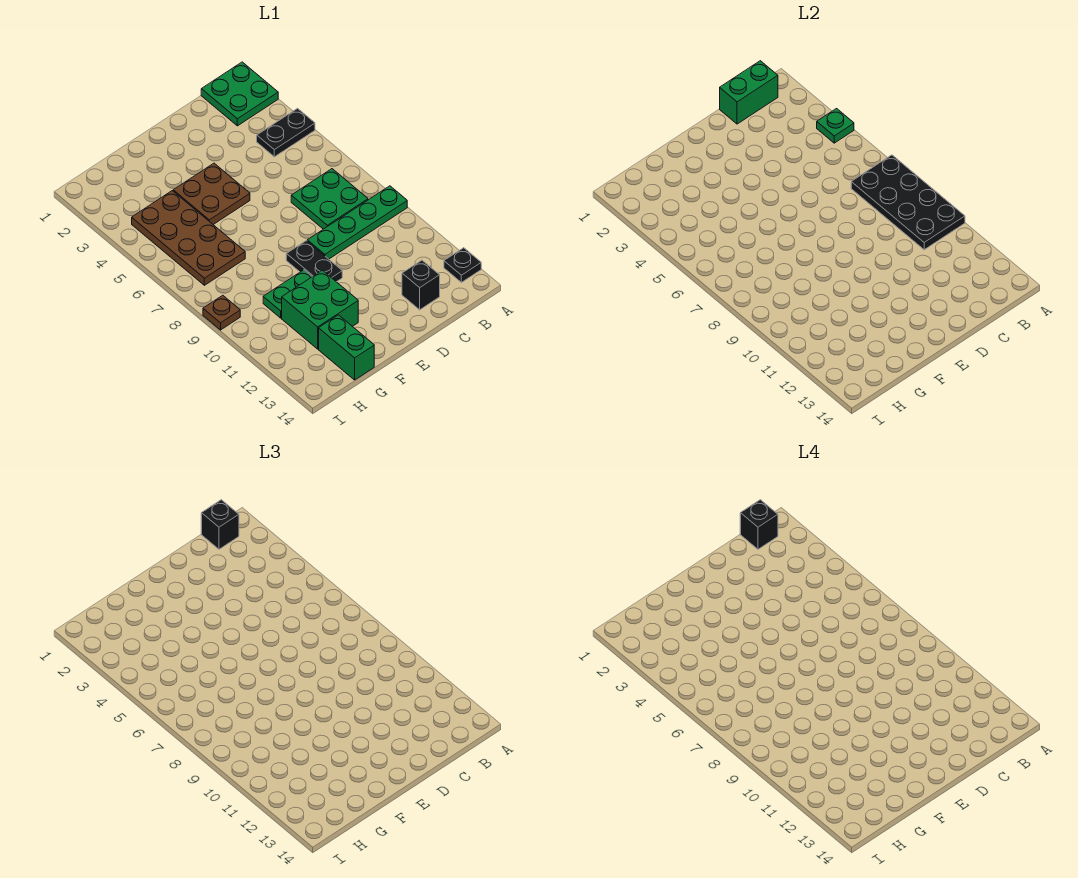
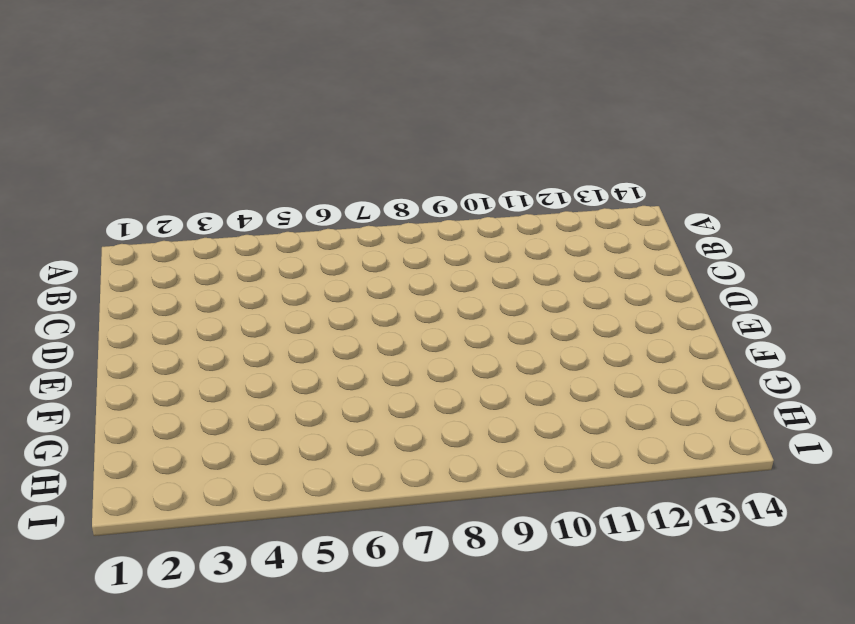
none -> green 2x2 plate [201,62,278,126]
none -> black 1x2 plate [257,109,315,157]
none -> green 1x4 plate [307,186,407,259]

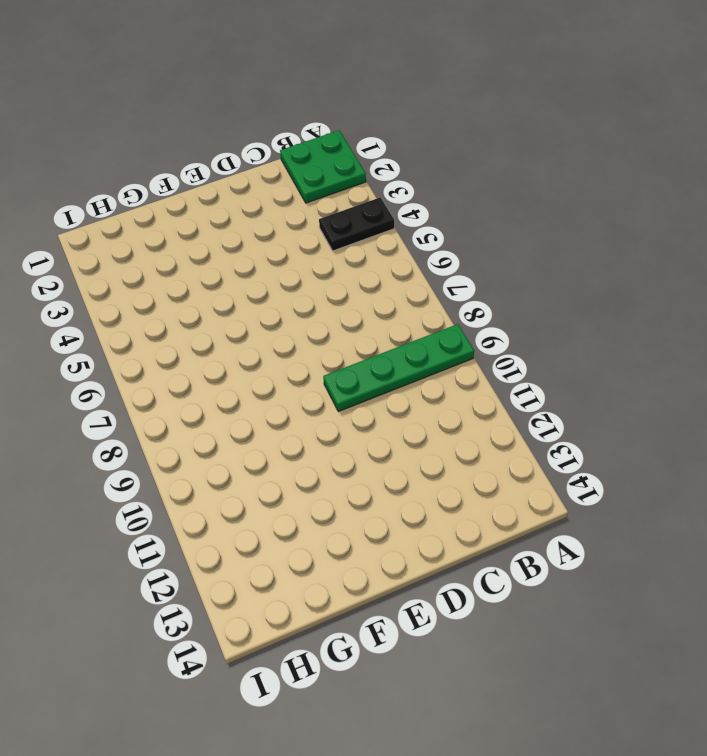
none -> black 1x1 plate [444,248,481,282]
none -> green 2x2 plate [291,169,368,229]
none -> black 1x1 brick [402,260,440,310]

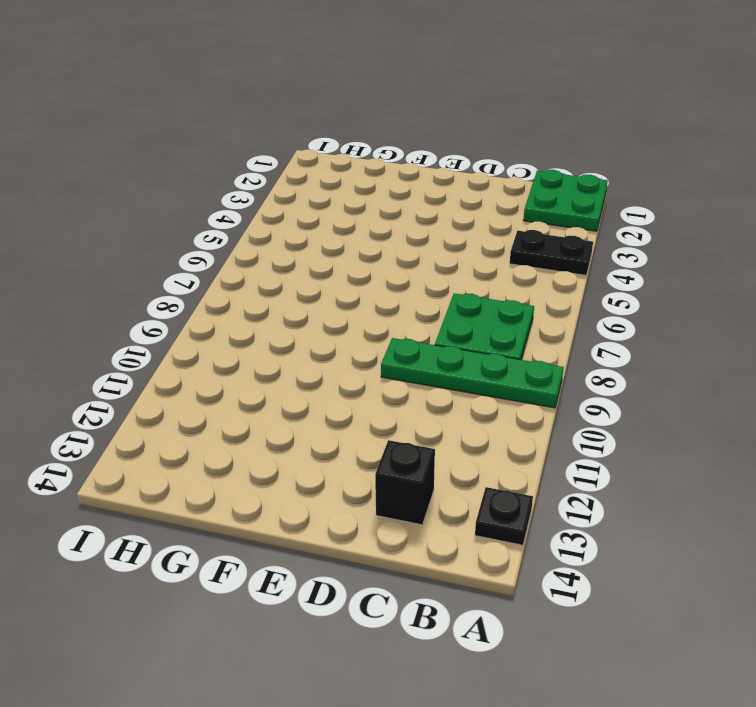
none -> brown 2x2 plate [173,163,250,225]
none -> black 1x2 plate [286,241,342,282]
none -> green 1x2 plate [263,270,312,318]

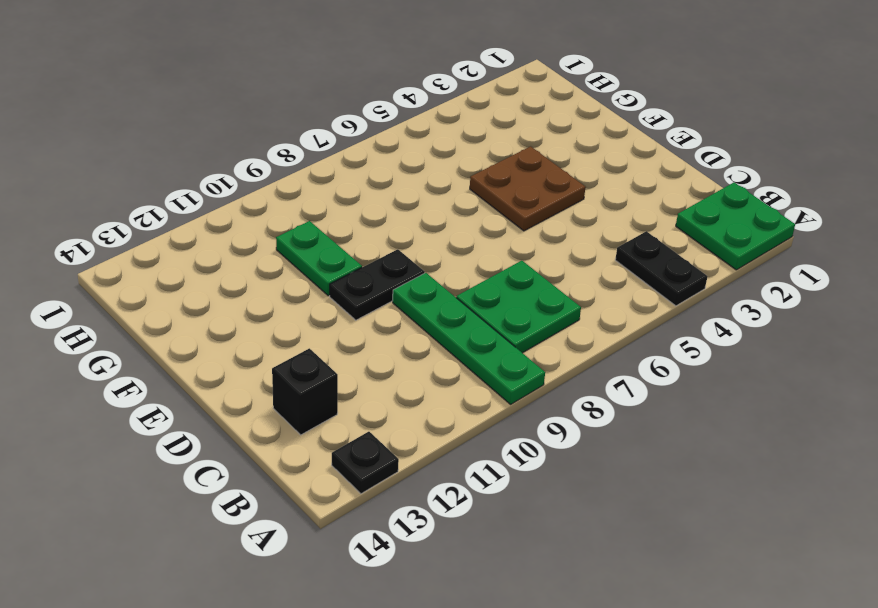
none -> green 2x2 brick [282,270,358,349]
none -> brown 2x4 plate [132,191,245,285]
none -> green 1x2 brick [319,315,374,380]

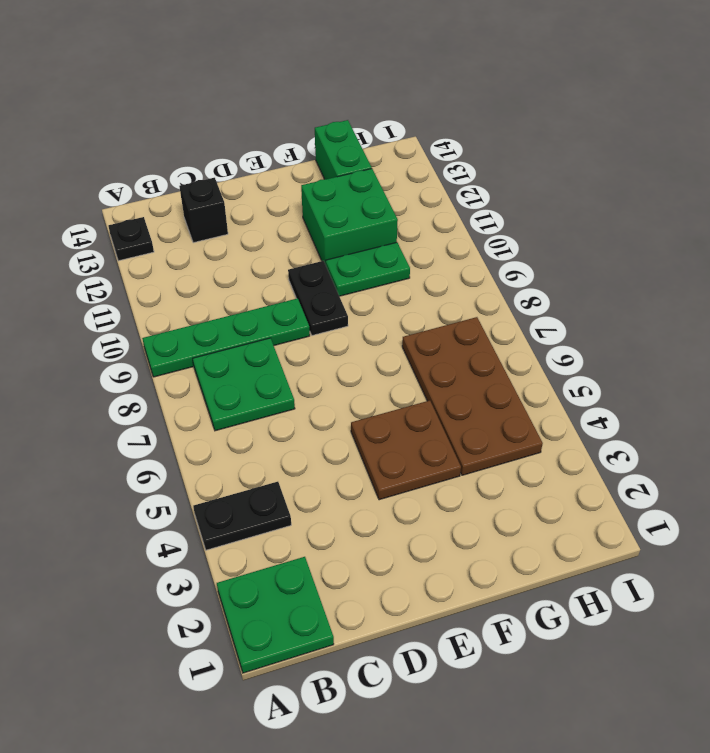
none -> brown 1x1 plate [203,295,240,330]
none -> green 1x1 plate [817,109,854,143]
none -> black 2x4 plate [851,155,965,250]

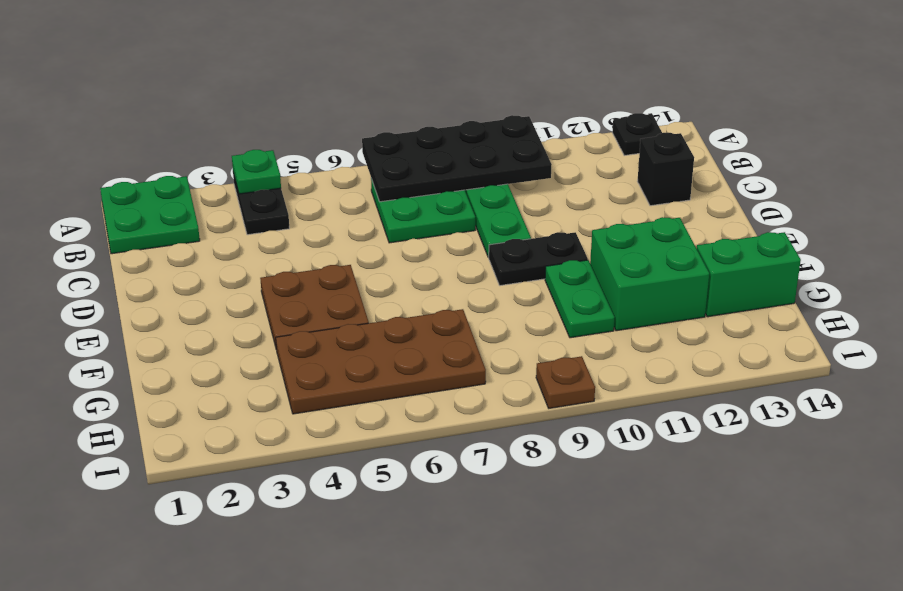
none -> green 1x2 brick [720,61,778,124]
none -> black 1x1 brick [201,500,239,549]
none -> black 1x1 brick [740,500,778,549]

